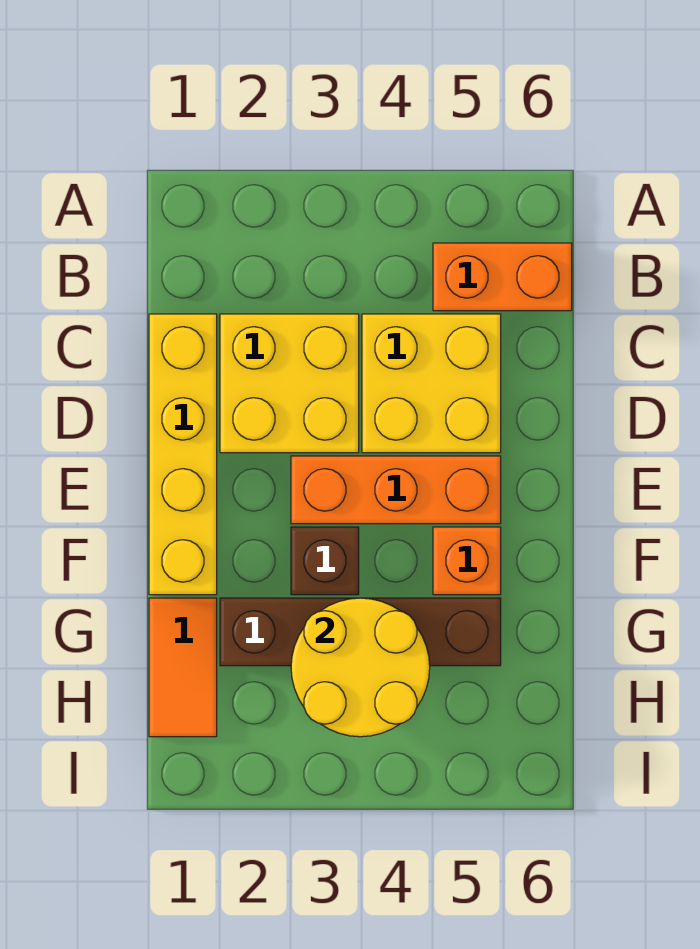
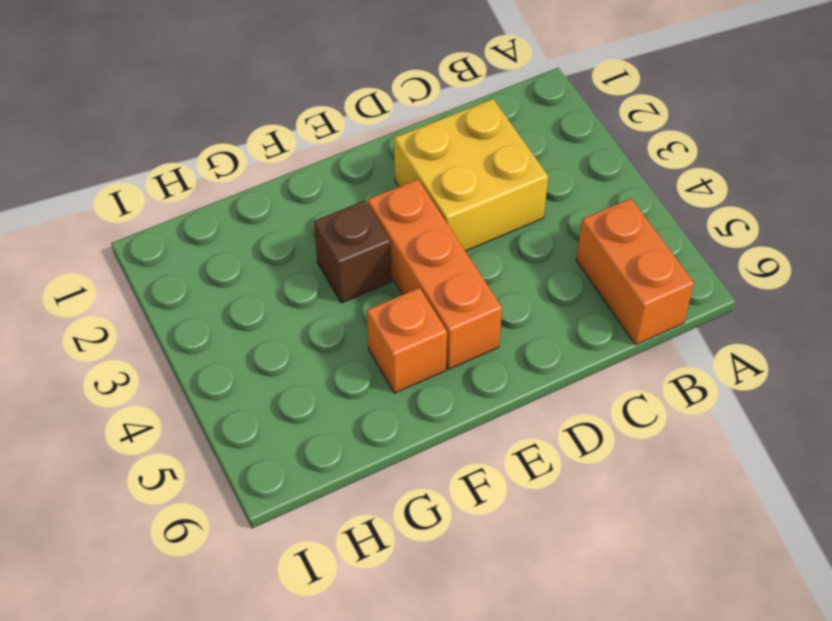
none -> yellow 1x4 brick [149,314,217,595]
none -> yellow 2x2 brick [362,314,501,453]

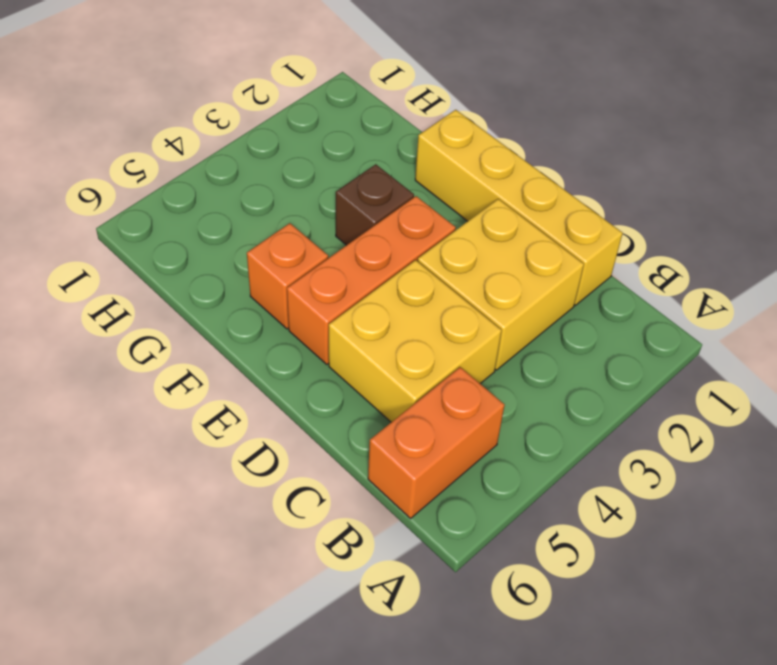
none -> orange 1x2 tile [149,598,217,737]
none -> brown 1x4 brick [220,598,501,666]

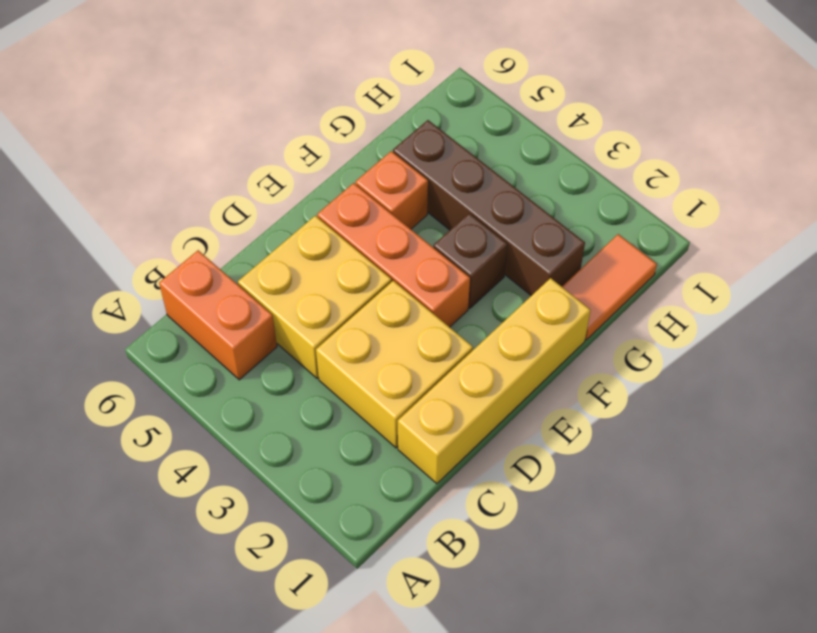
none -> yellow 2x2 round brick [291,598,430,737]

